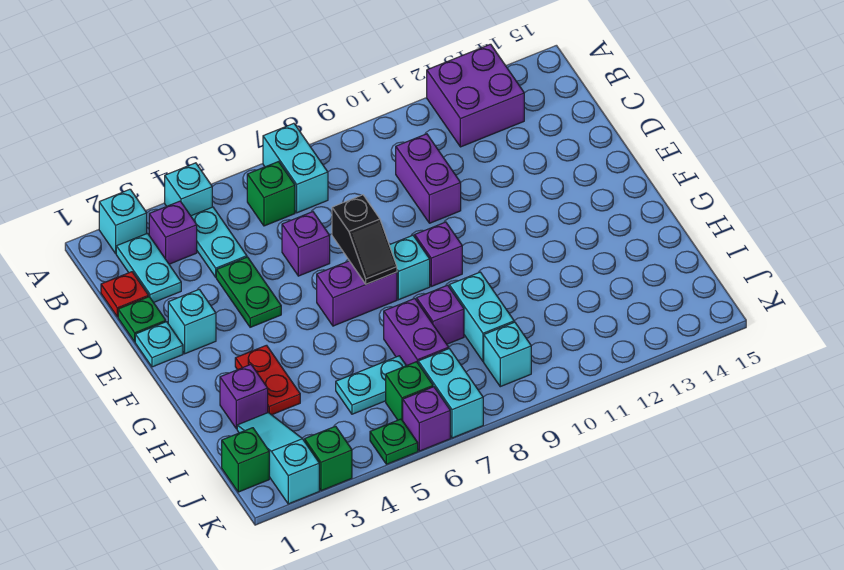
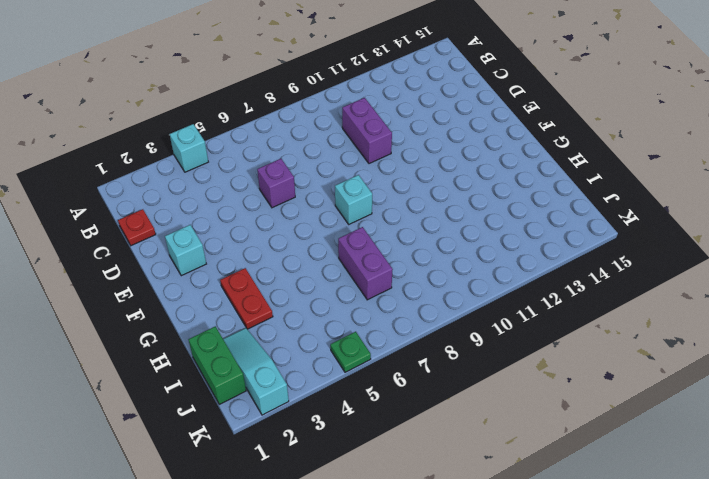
green 1x2 brick [188,326,246,404] -> green 1x1 brick [222,428,269,492]
none -> cyan 1x1 brick [99,189,147,253]
none -> cyan 1x2 brick [263,123,328,213]
none -> purple 2x2 brick [427,44,524,147]
none -> cyan 1x2 plate [116,233,181,302]

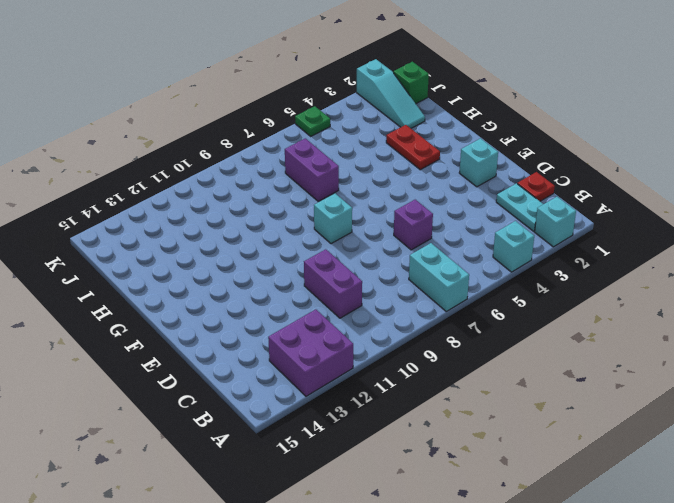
none -> purple 1x1 brick [149,201,197,264]
none -> cyan 1x2 plate [191,207,247,277]
none -> green 1x1 brick [247,162,295,226]
none -> green 1x1 plate [118,297,166,342]

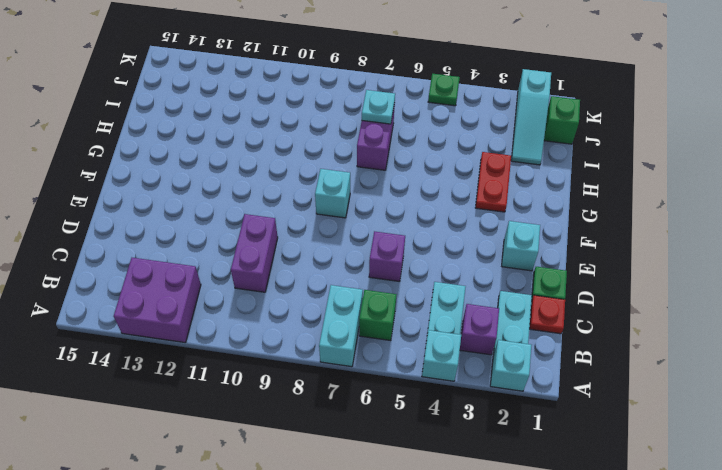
cyan 1x1 plate [362,90,395,124] -> cyan 1x1 plate moved to [135,322,183,367]
none -> green 1x2 plate [216,257,281,327]
none -> purple 1x2 brick [317,261,397,326]
none -> purple 1x1 brick [415,222,462,286]
none -> purple 1x1 brick [220,365,268,429]

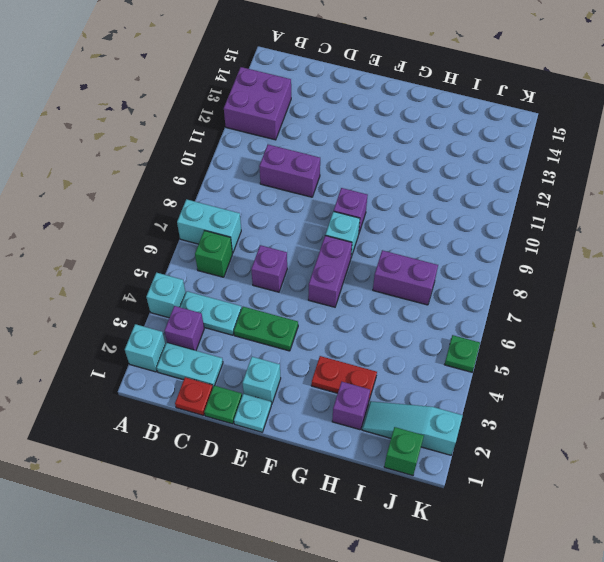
none -> purple 1x1 brick [417,285,464,344]
none -> cyan 1x2 brick [449,272,514,362]
none -> cyan 1x2 plate [336,356,406,414]
none -> green 1x1 brick [386,362,433,421]

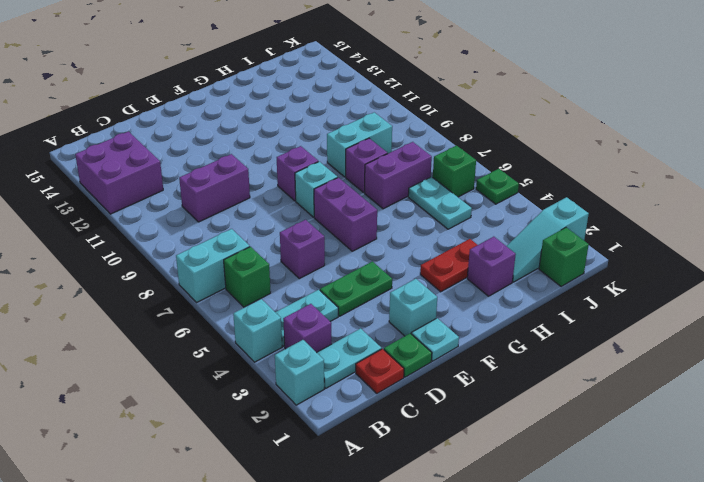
none -> cyan 1x2 brick [418,349,483,438]
none -> cyan 1x1 brick [484,322,531,387]
none -> green 1x1 brick [305,426,352,491]
none -> purple 1x1 brick [403,387,450,451]

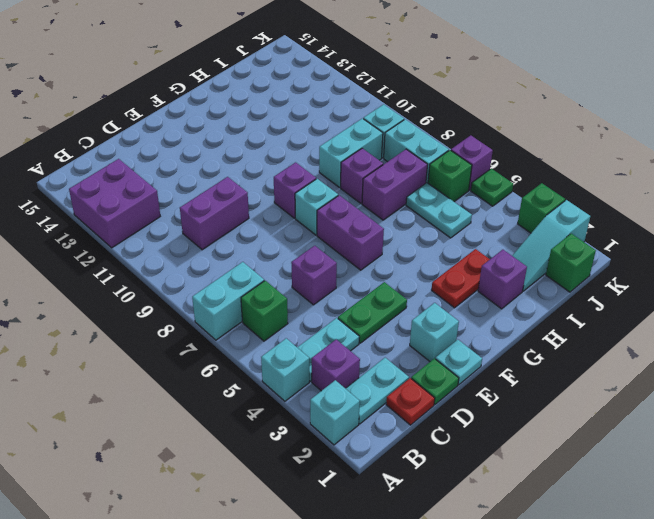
cyan 1x2 brick [384,119,449,183] -> cyan 1x2 brick turned to [418,349,483,438]
none -> black 1x2 slope [332,195,397,284]

